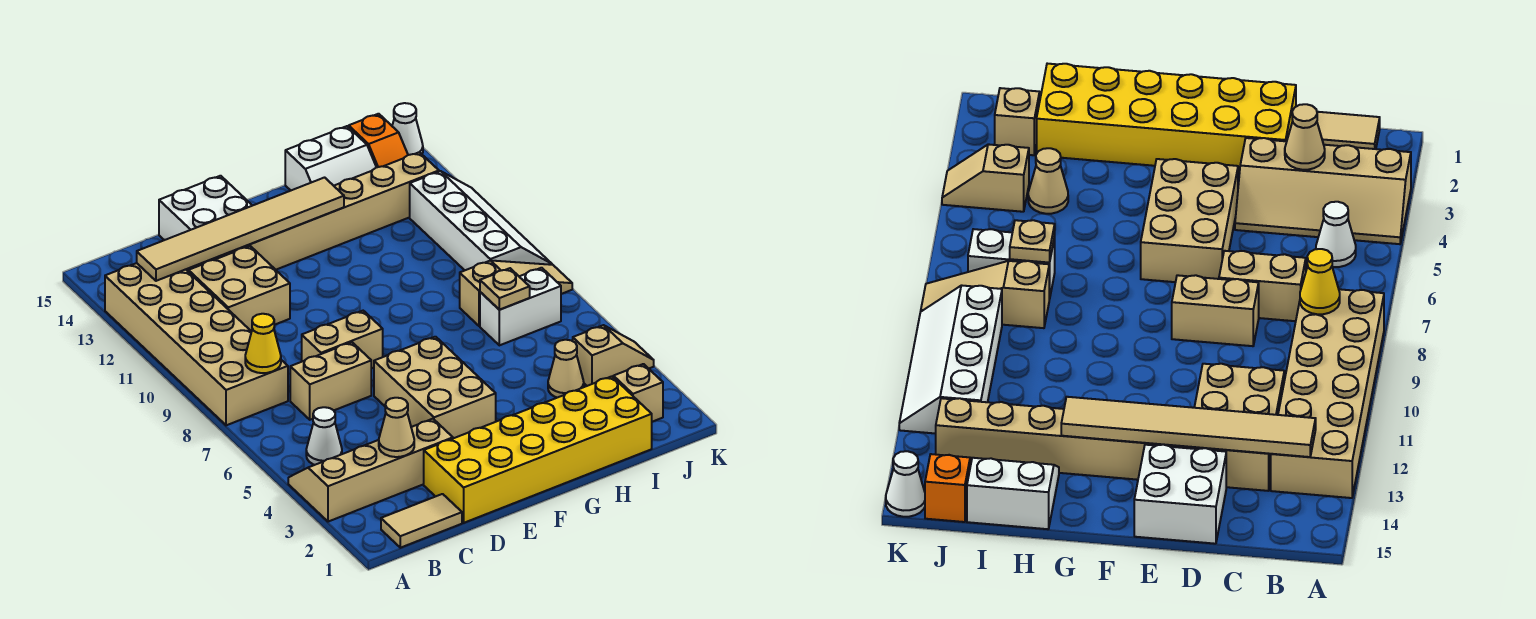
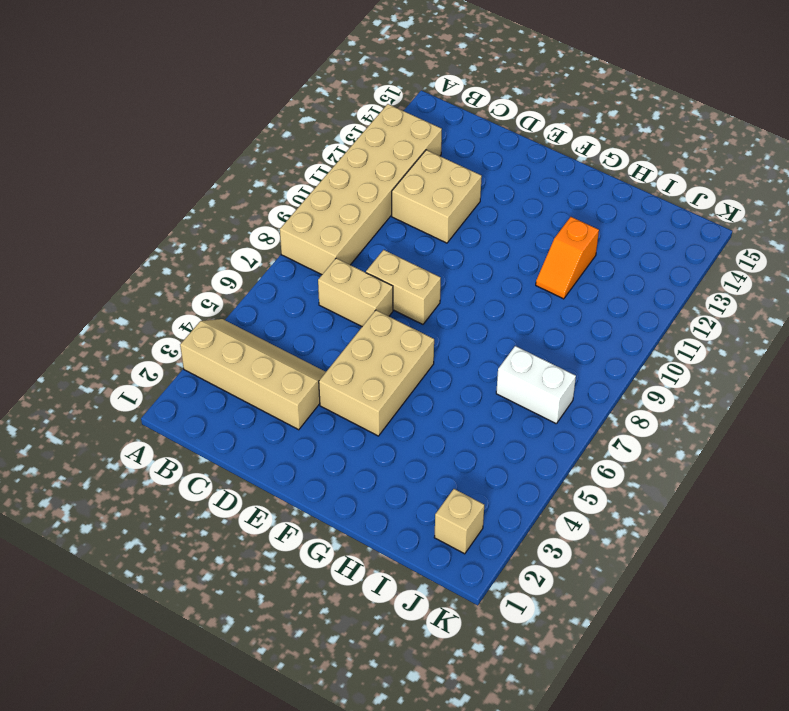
orange 1x2 slope [536,217,599,299] -> orange 1x2 slope moved to [349,114,408,167]
none -> tan 1x2 tile [381,494,462,548]
none -> white 1x1 cone [306,407,342,465]
none -> tan 1x8 brick [186,152,439,272]

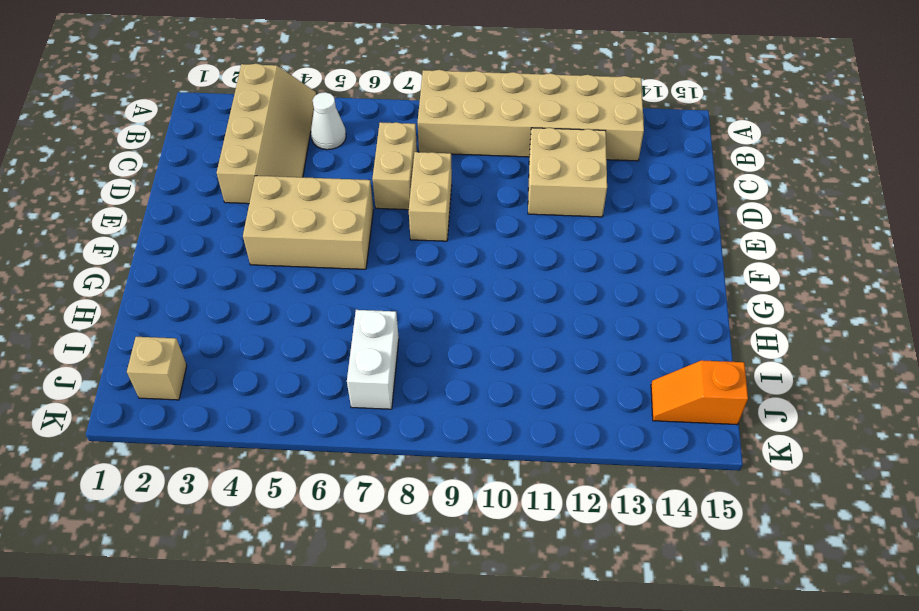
none -> tan 1x2 tile [381,494,462,548]
none -> tan 1x8 brick [186,152,439,272]
none -> yellow 2x6 brick [424,376,652,523]

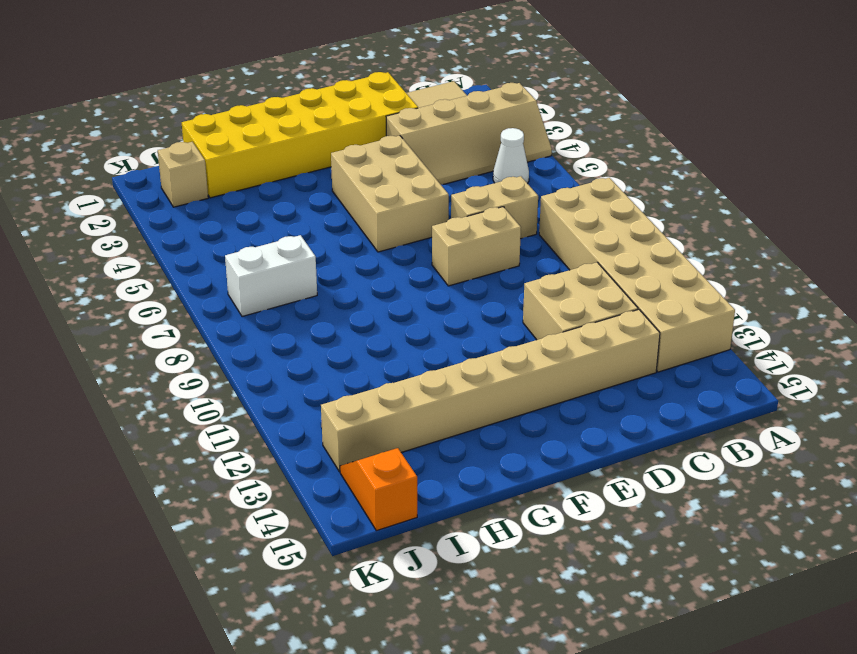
none -> white 2x2 brick [159,176,252,240]
none -> white 2x2 slope [285,126,376,190]
none -> tan 1x1 cone [548,340,584,398]

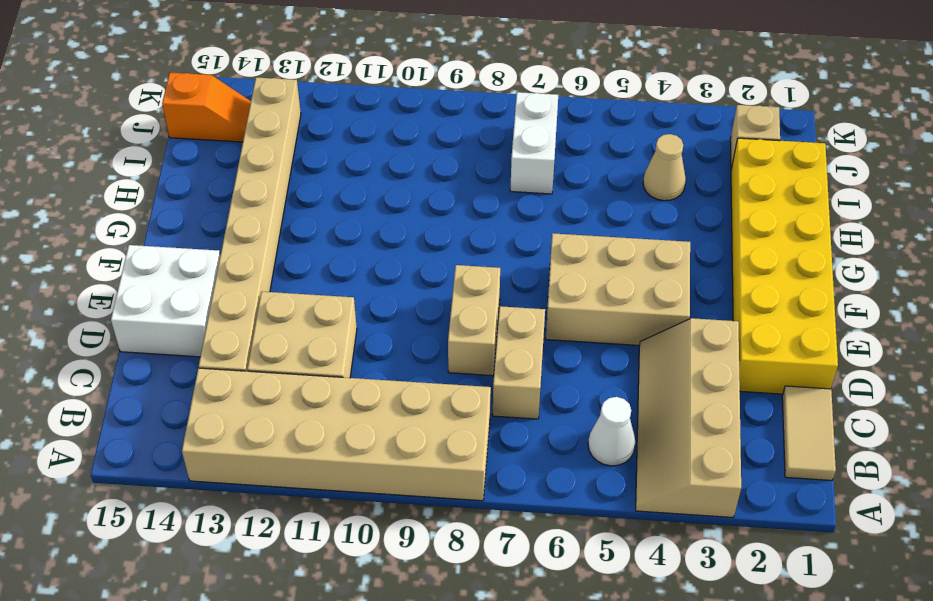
none -> white 2x2 slope [285,126,376,190]
none -> tan 1x3 slope [460,260,572,326]
none -> tan 1x2 slope [573,325,654,386]

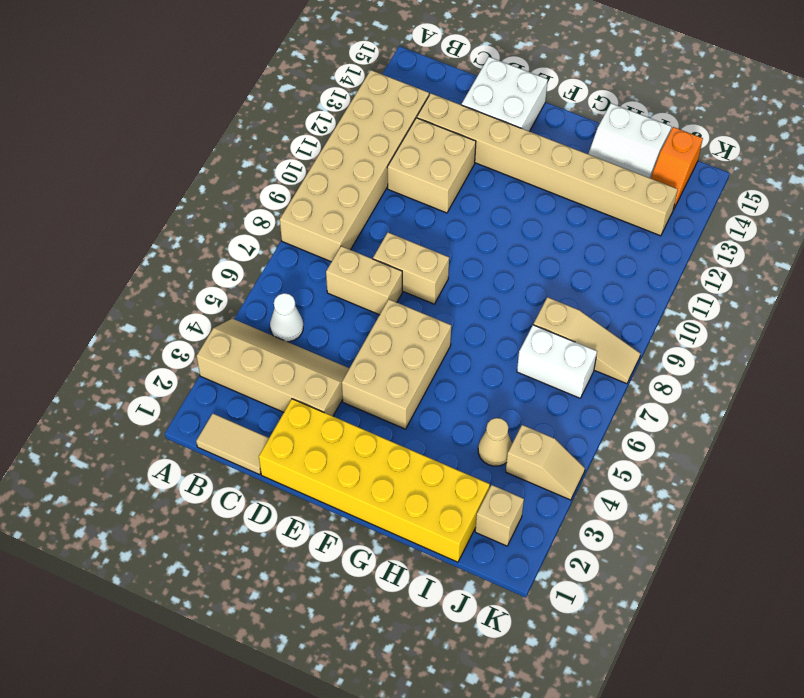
none -> white 2x4 slope [410,171,552,270]
none -> white 1x1 cone [392,103,423,155]
none -> yellow 1x1 cone [245,314,281,373]

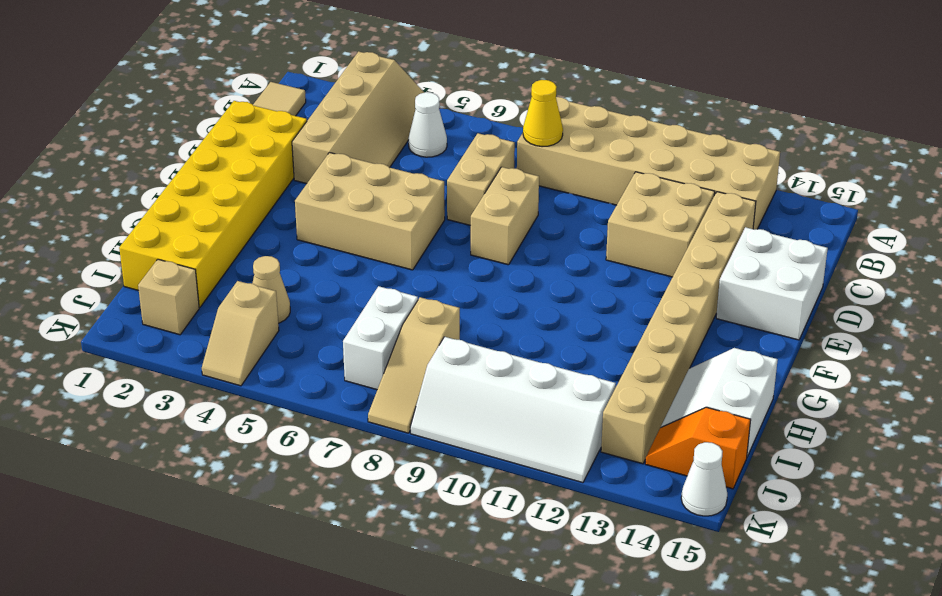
none -> tan 1x6 tile [137,178,344,281]
none -> tan 1x1 cone [379,398,414,457]
none -> tan 1x1 plate [480,268,530,310]

